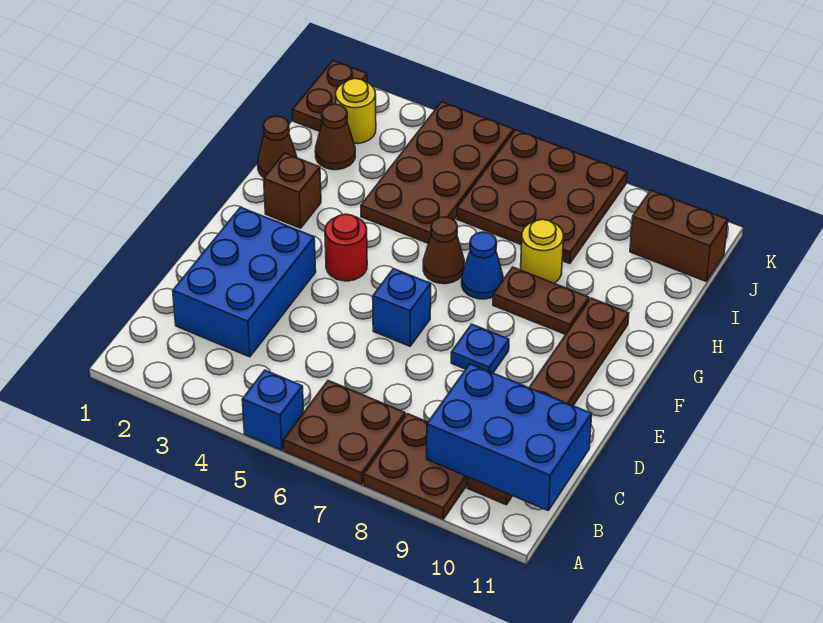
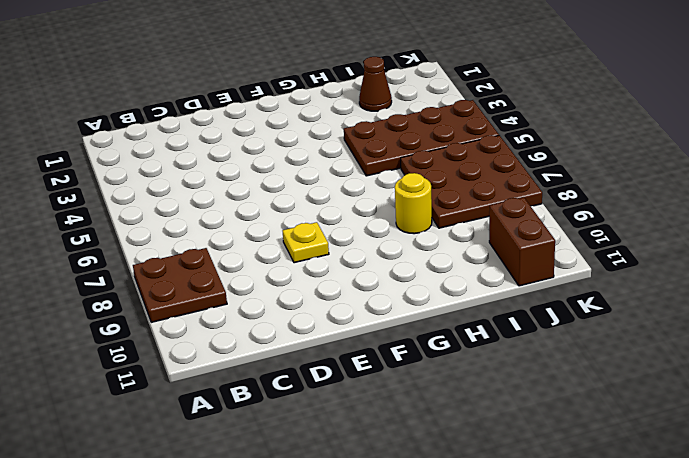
yellow 1x1 plate [283,222,329,263] -> blue 1x1 plate [451,324,509,373]
none -> blue 1x1 brick [242,370,304,450]
none -> brown 2x2 plate [283,381,405,484]
none -> brown 1x6 plate [467,298,629,505]

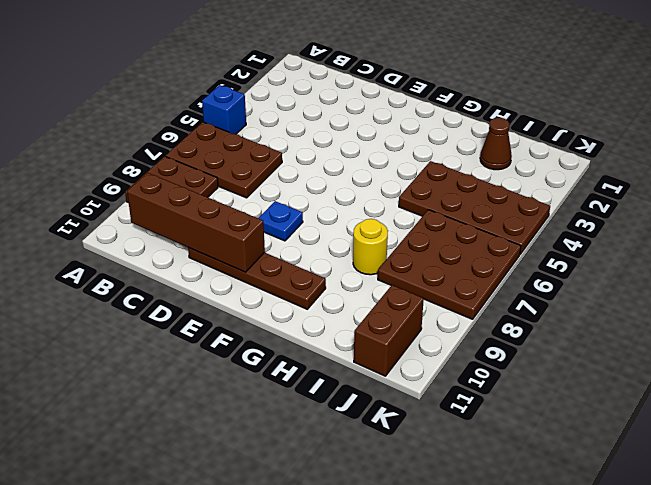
brown 2x3 plate [166,122,282,198] -> brown 2x2 plate [283,381,405,484]
brown 1x4 brick [127,173,265,272] -> blue 2x3 brick [427,364,592,510]
brown 1x4 plate [188,248,326,309] -> brown 1x6 plate [467,298,629,505]
none -> blue 2x3 brick [173,207,316,357]
none -> blue 1x1 brick [373,269,431,346]
none -> red 1x1 round brick [325,214,367,281]

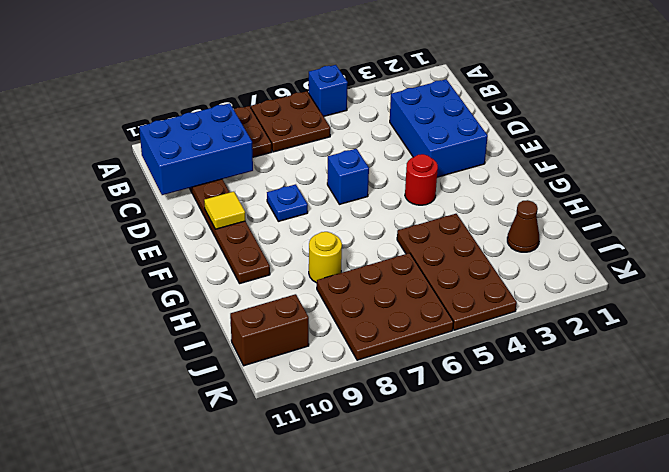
yellow 1x1 tile [204,192,246,229] -> none
none -> brown 1x1 brick [264,153,321,228]
none -> brown 1x1 cone [423,217,464,284]
none -> blue 1x1 cone [462,232,503,299]

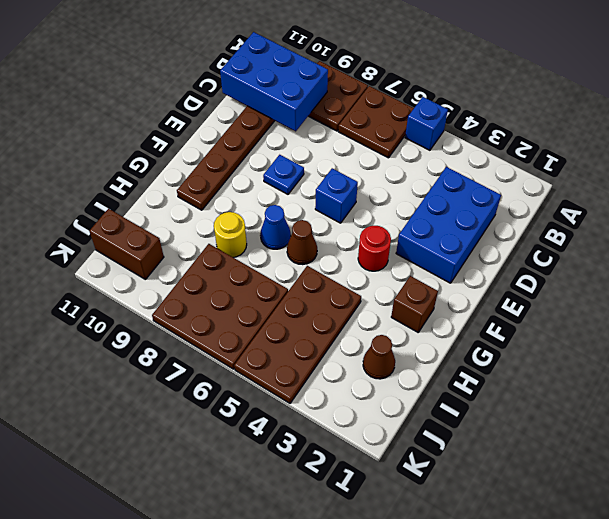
none -> brown 1x2 plate [493,267,589,335]
none -> brown 1x1 cone [258,116,297,178]
none -> brown 1x2 plate [293,61,367,131]

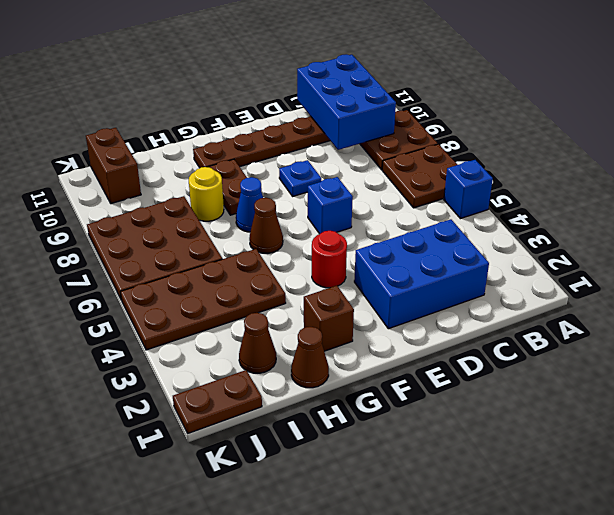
none -> yellow 1x1 round brick [336,79,376,144]

